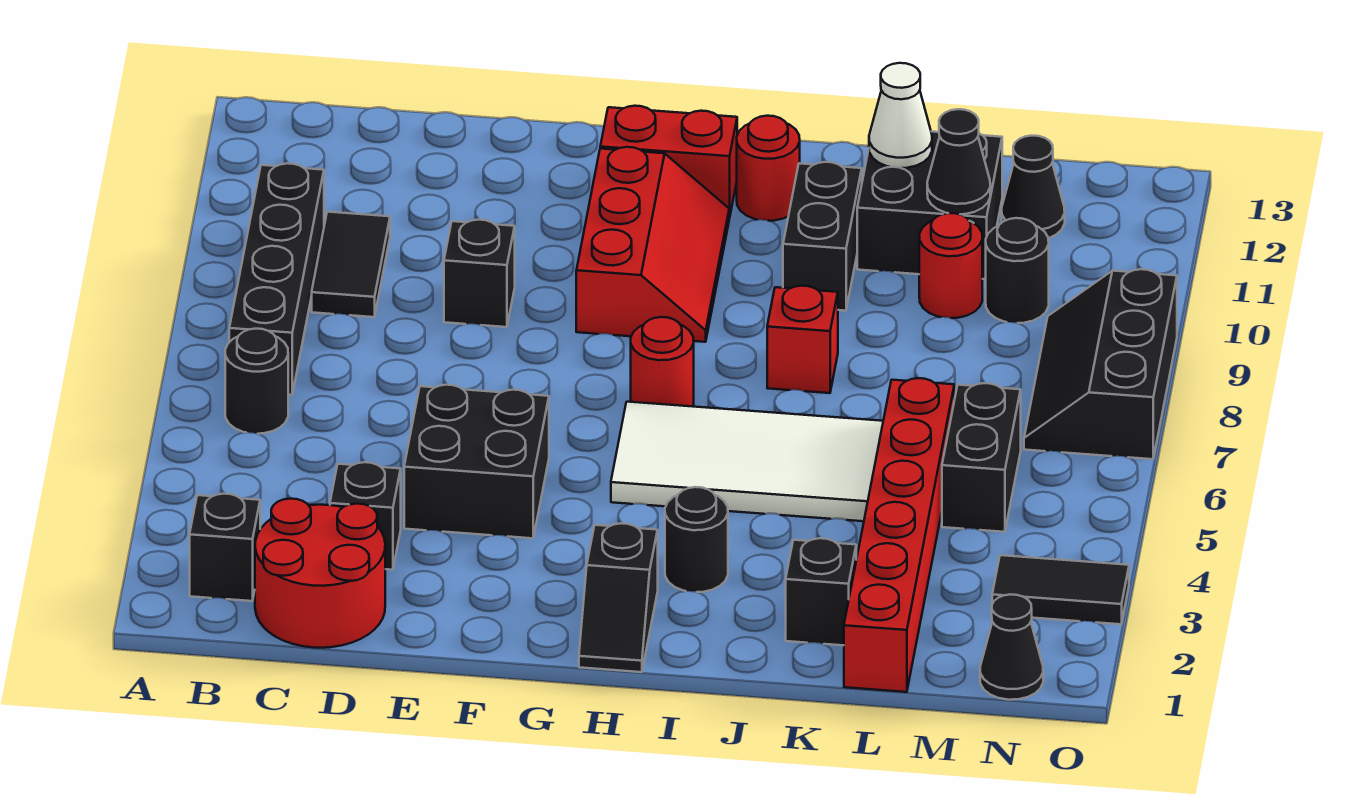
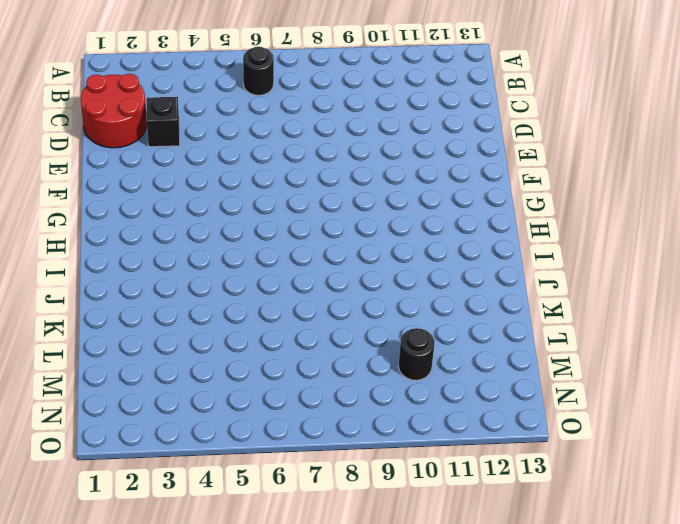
none -> black 1x1 brick [190,494,260,601]
none -> black 1x4 brick [229,163,324,395]
none -> black 1x2 tile [312,212,390,317]

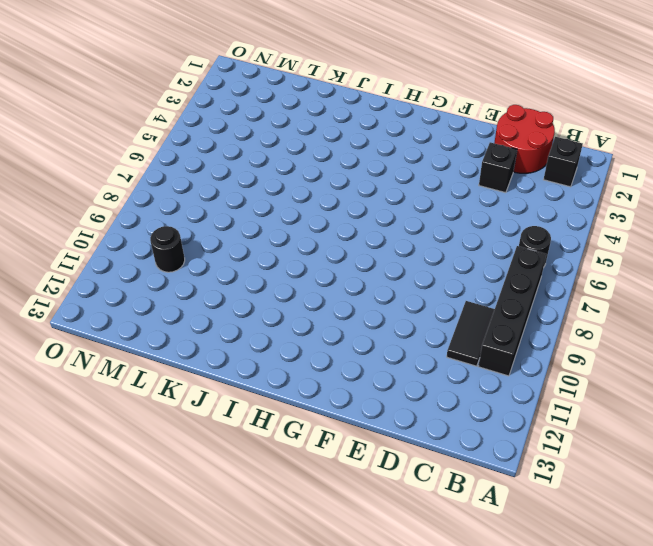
none -> black 2x2 brick [404,385,549,538]
none -> black 1x1 brick [444,220,515,327]
none -> red 2x3 slope [576,147,729,342]

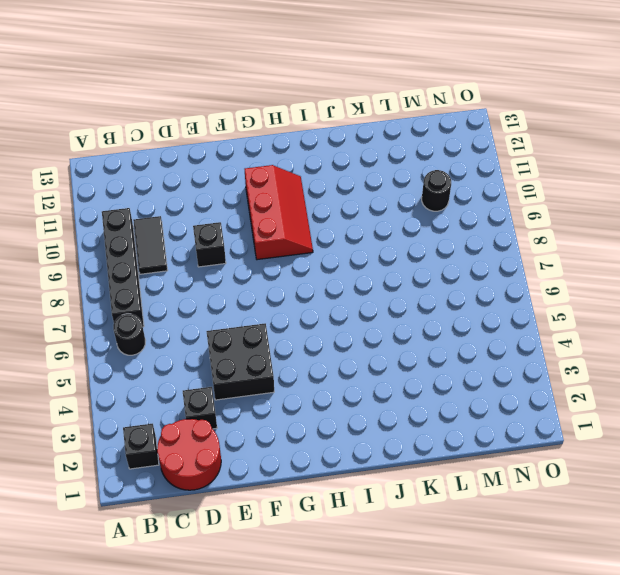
none -> red 1x2 brick [600,106,737,218]
none -> black 1x2 slope [579,523,658,672]
none -> white 2x4 tile [611,402,883,521]

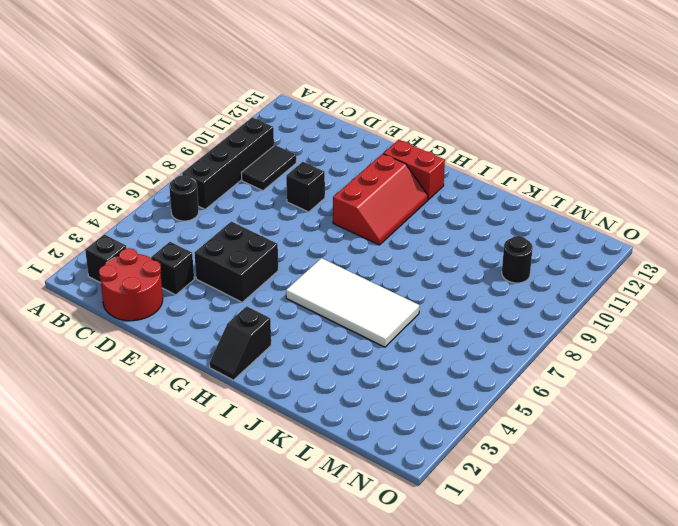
none -> red 1x1 round brick [631,317,694,407]
none -> black 1x1 round brick [665,487,728,592]
none -> red 1x1 round brick [737,116,800,221]

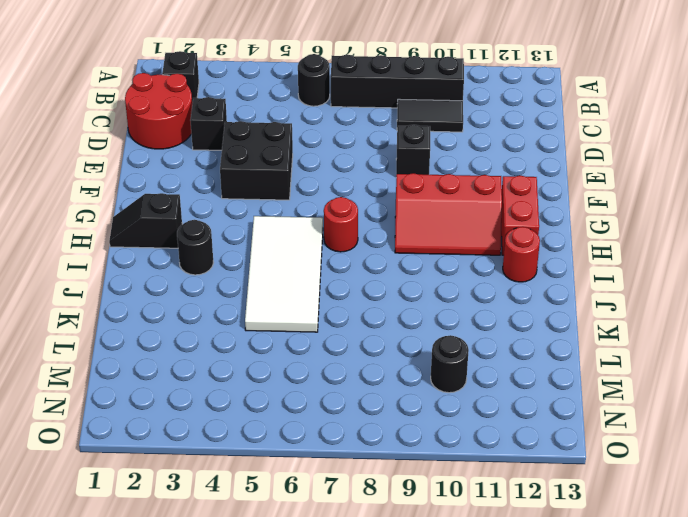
none -> red 1x1 brick [767,286,838,393]
none -> black 1x2 brick [783,162,862,311]
none -> black 1x1 brick [786,538,856,645]

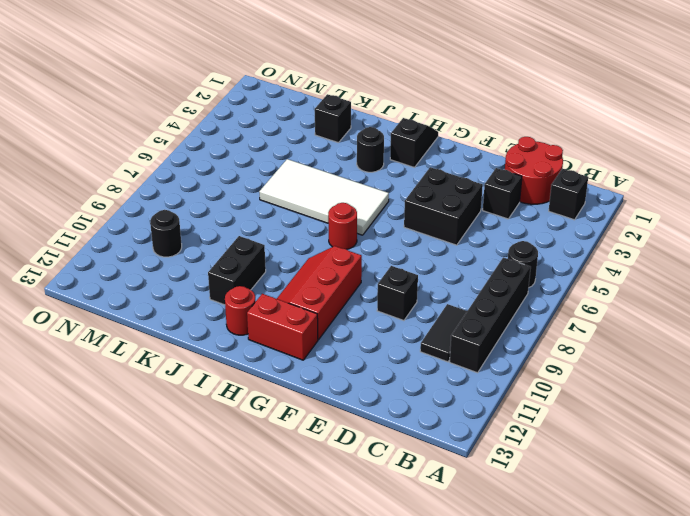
none -> red 1x1 brick [767,286,838,393]
none -> black 2x2 brick [857,131,1002,279]
none -> red 1x6 brick [844,378,954,692]

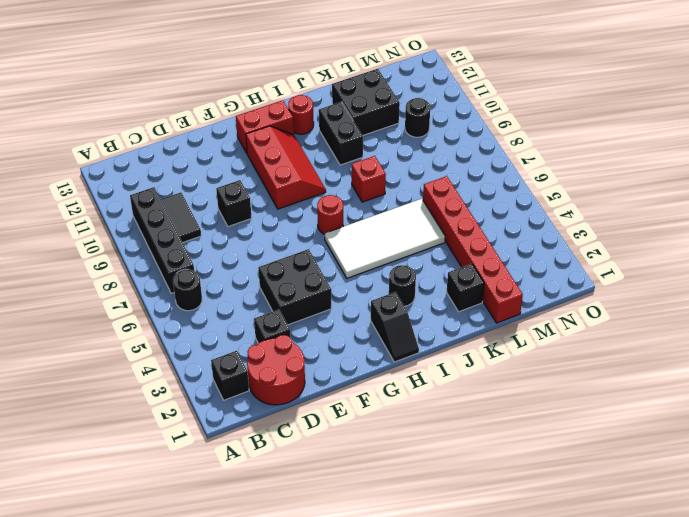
none -> red 1x1 round brick [919,213,982,318]
none -> black 1x2 brick [942,383,1021,532]
none -> black 1x1 cone [1002,136,1065,238]

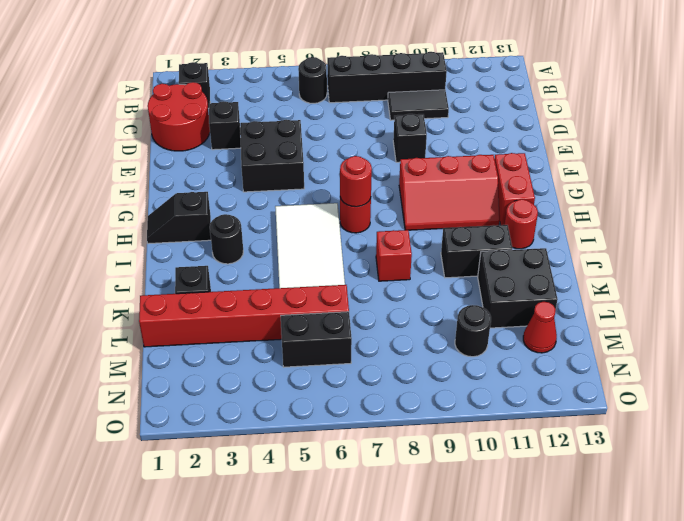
red 1x1 round brick [340,156,372,207] -> red 1x1 round brick moved to [919,213,982,318]
red 1x1 cone [523,302,557,353] -> black 1x1 cone [1002,136,1065,238]
none -> black 1x1 cone [980,594,1043,700]
none -> black 1x2 tile [992,555,1129,624]
none -> black 2x3 slope [1024,269,1177,459]

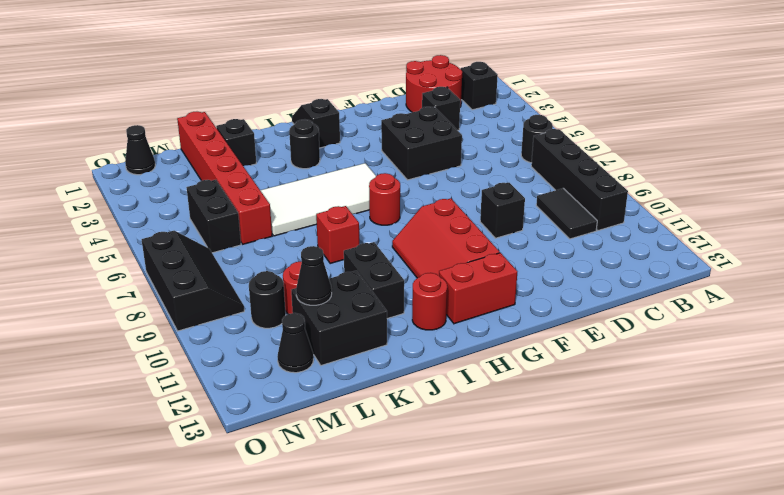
none -> black 1x2 tile [992,555,1129,624]
none -> white 1x1 cone [869,63,932,168]

